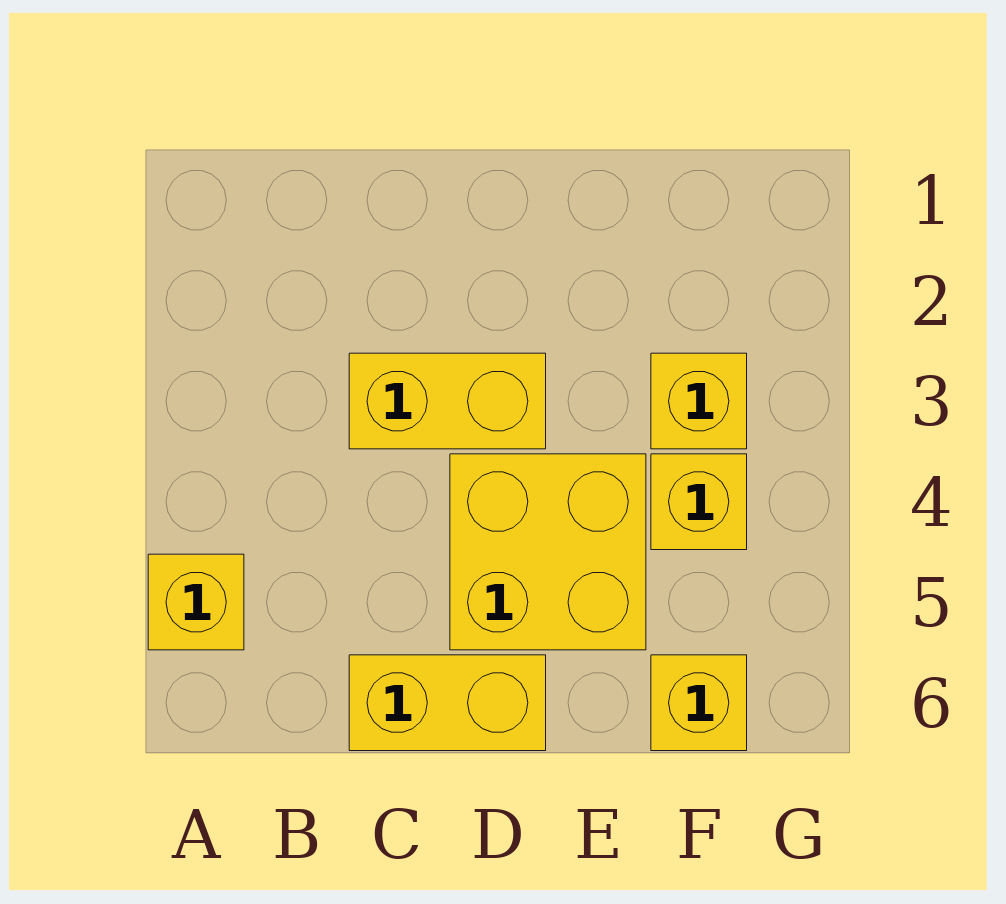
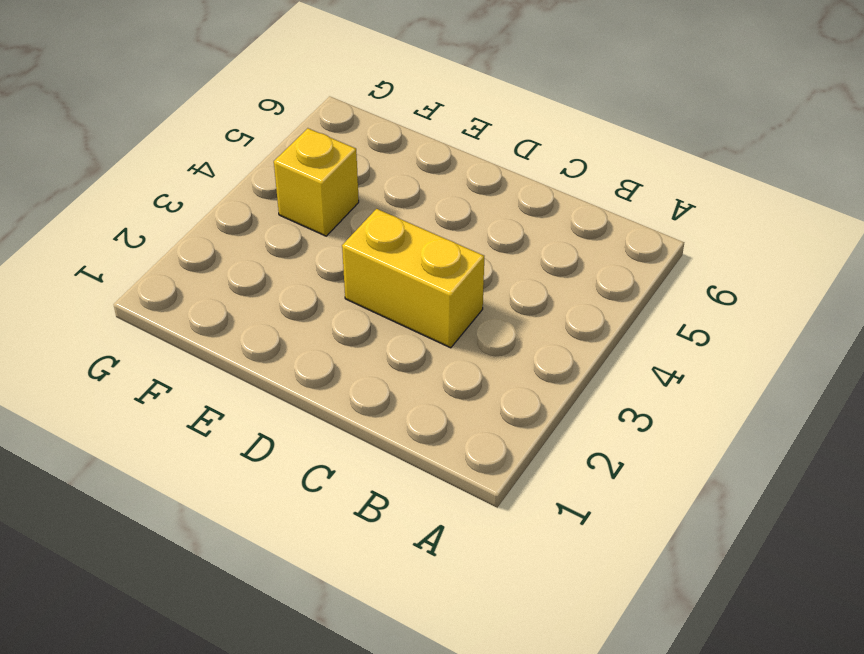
none -> yellow 1x1 brick [148,554,244,650]
none -> yellow 1x2 brick [349,655,546,751]

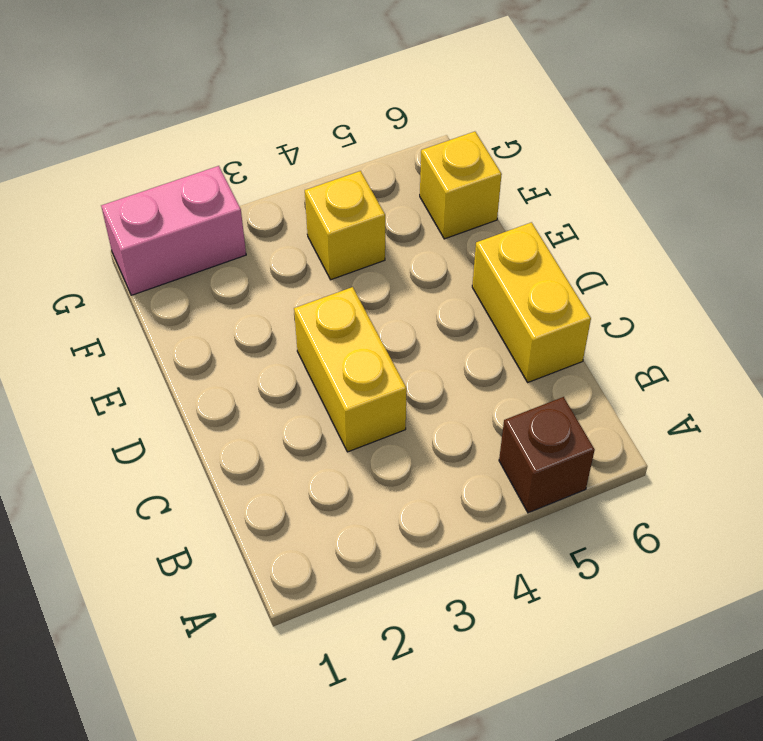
brown 1x1 brick [499,397,595,513] -> yellow 1x1 brick [148,554,244,650]
pink 1x2 brick [101,166,246,295] -> none
none -> yellow 2x2 brick [450,454,646,650]
none -> yellow 1x1 brick [651,353,747,449]

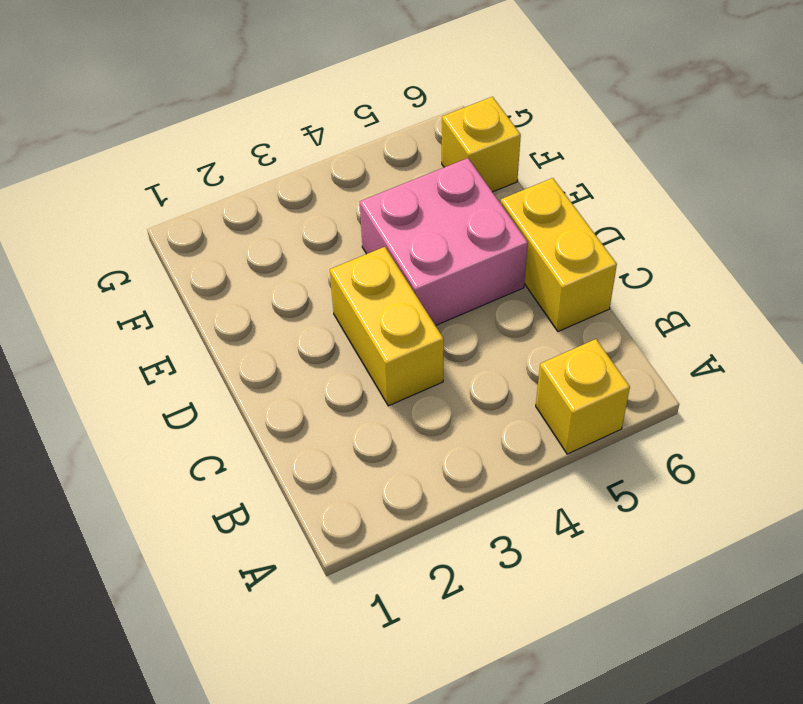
pink 2x2 brick [360,158,528,326] -> yellow 2x2 brick [450,454,646,650]
none -> yellow 1x1 brick [651,353,747,449]
none -> yellow 1x1 brick [651,454,747,550]

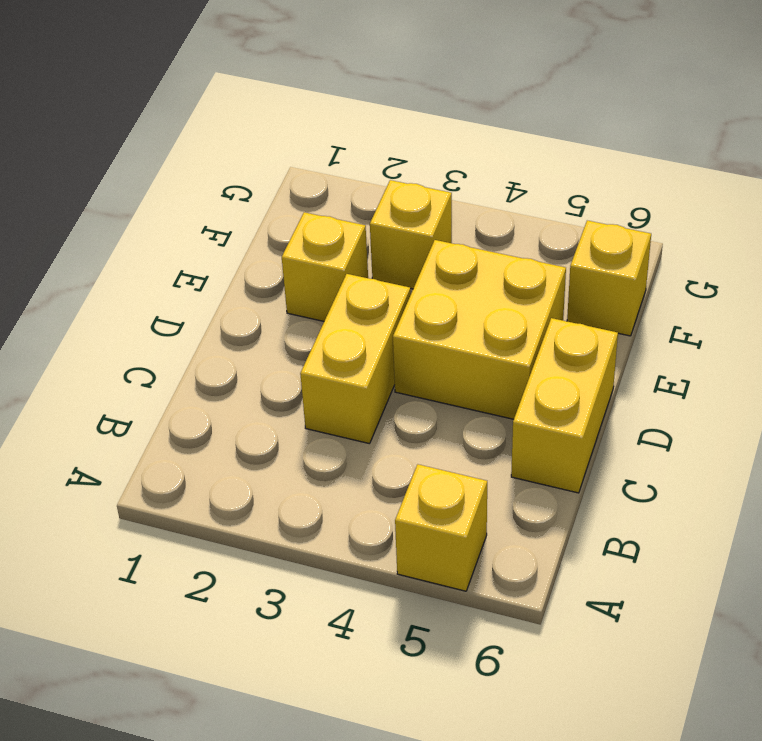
yellow 1x1 brick [282,212,368,321] -> yellow 1x1 brick moved to [651,454,747,550]

